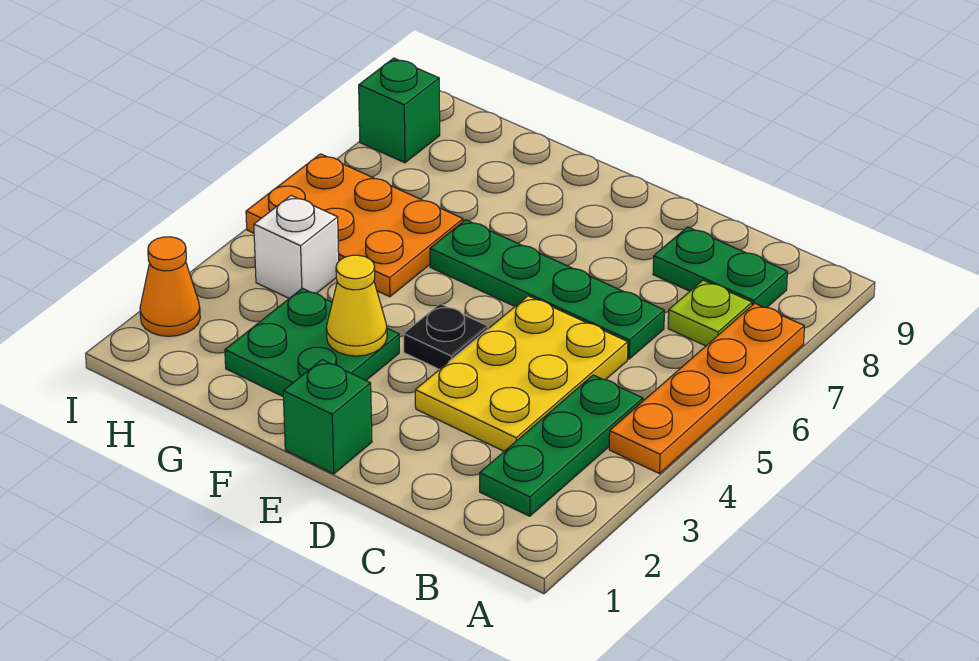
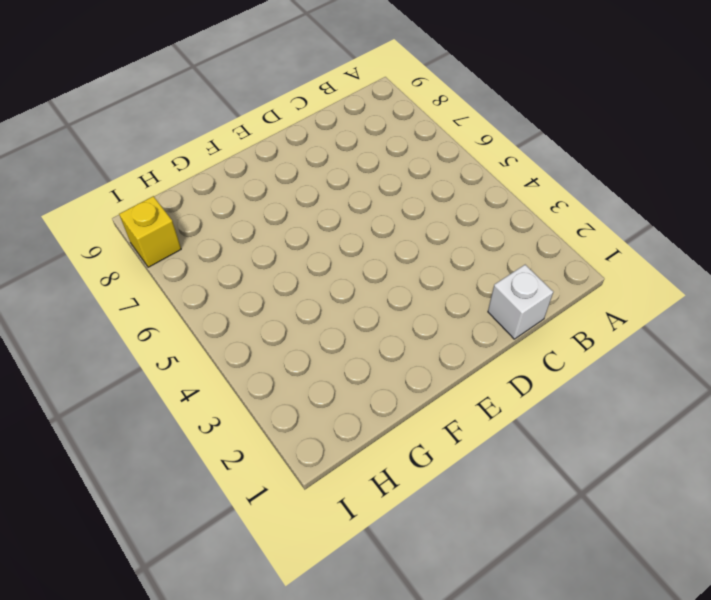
white 1x1 brick [488,265,553,339] -> white 1x1 brick moved to [254,196,339,298]
yellow 1x1 brick [119,196,181,267] -> green 1x1 brick [359,58,440,163]
none -> orange 1x4 plate [609,303,804,474]
none -> green 1x3 plate [480,375,643,516]
none -> lime 1x1 plate [668,280,752,346]

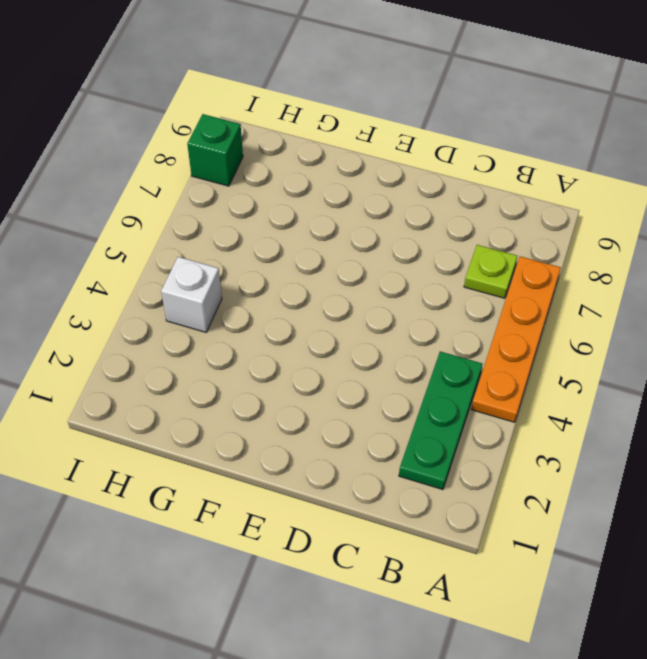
none -> green 1x2 plate [653,227,787,308]
none -> yellow 2x3 plate [415,296,628,451]
none -> green 1x4 plate [430,220,664,359]

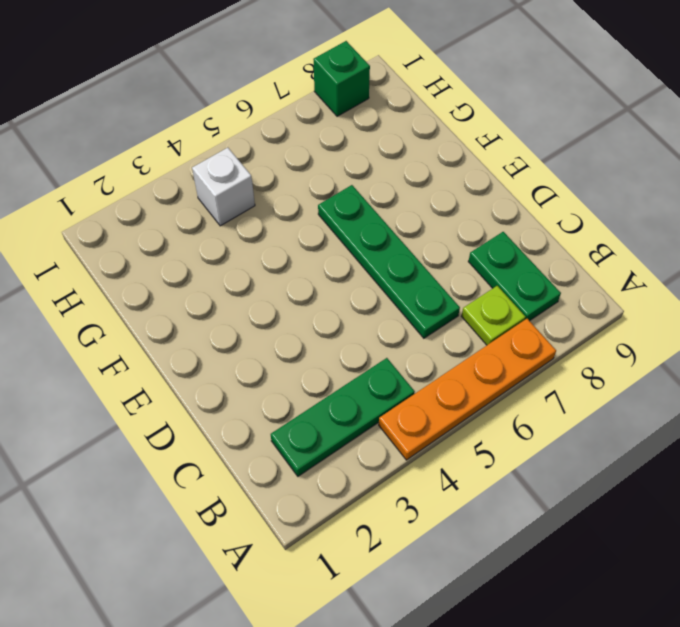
none -> yellow 2x3 plate [415,296,628,451]
none -> green 1x1 brick [283,360,372,474]
none -> black 1x1 plate [404,304,488,370]

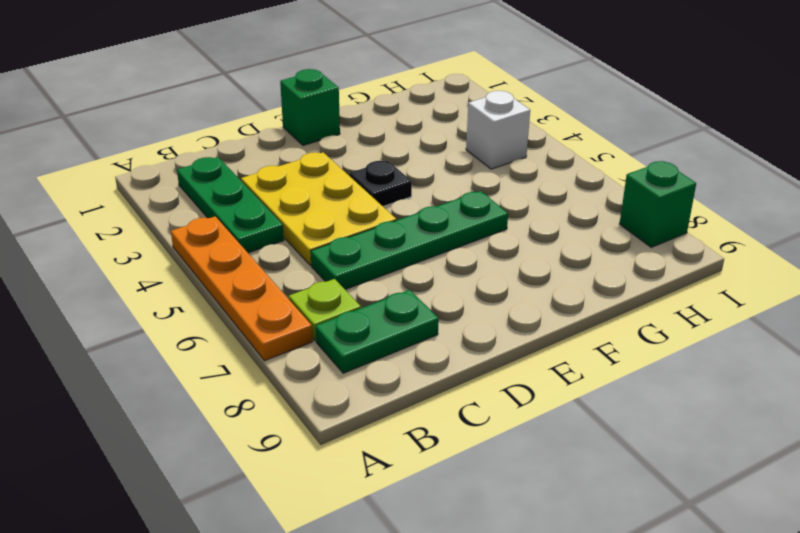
none -> green 2x2 plate [225,288,399,397]
none -> orange 2x3 plate [246,154,463,297]
none -> orange 1x1 cone [140,237,200,336]

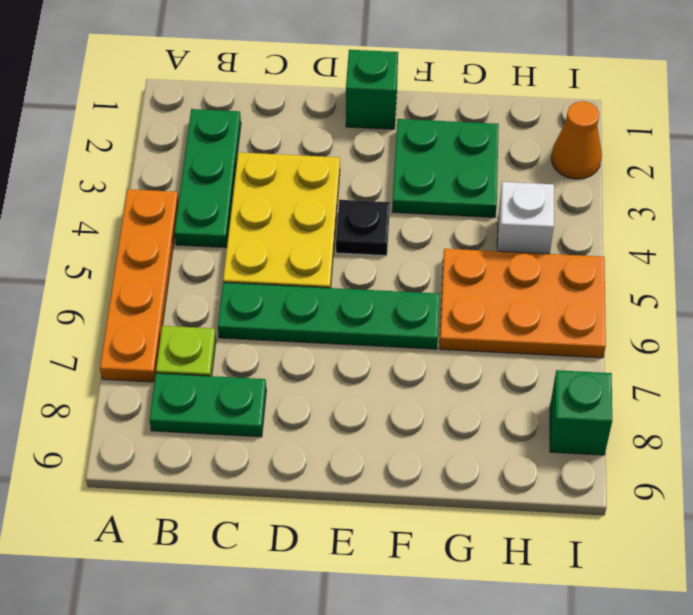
none -> yellow 1x1 cone [326,255,387,356]

